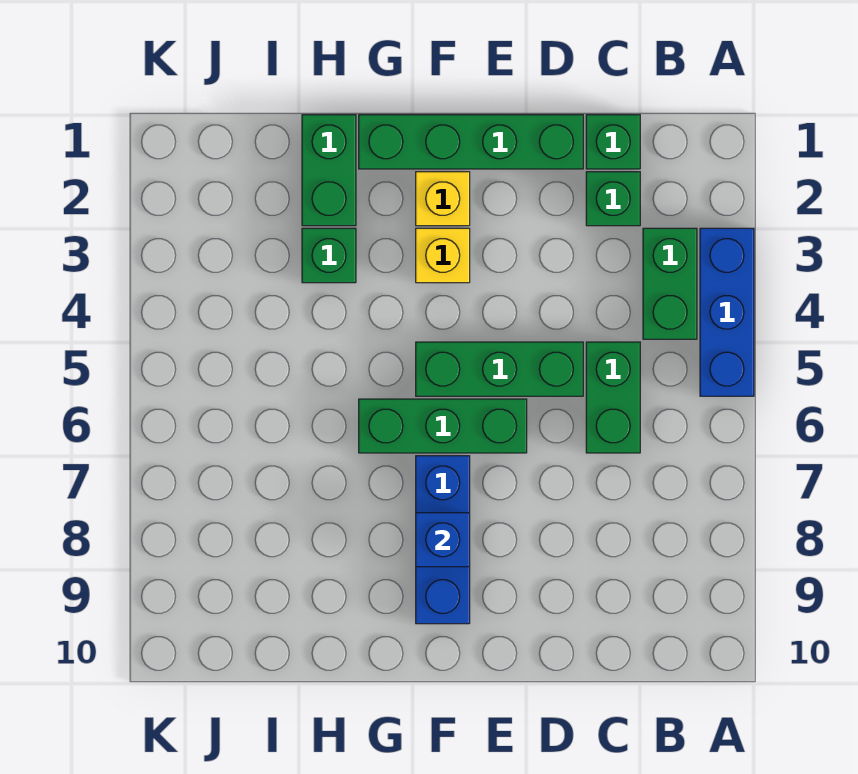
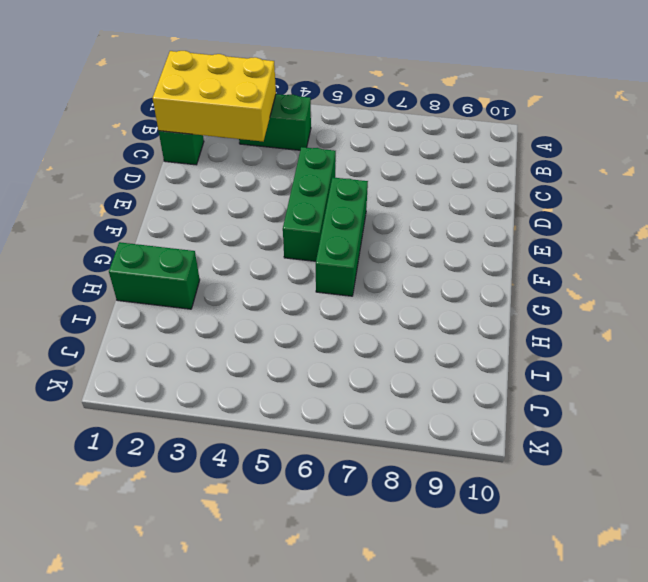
yellow 2x3 brick [153,51,276,141] -> none
none -> blue 1x3 brick [700,228,754,396]
none -> green 1x1 brick [586,172,640,226]
none -> green 1x2 brick [586,342,640,453]

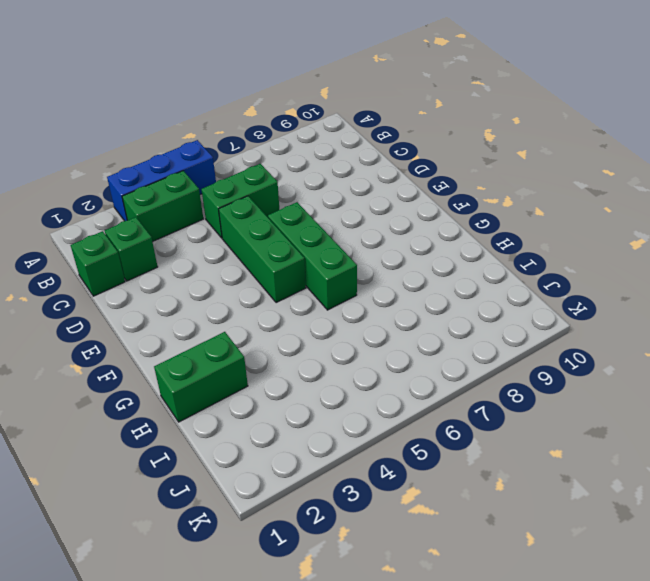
none -> green 1x4 brick [359,115,583,169]
none -> yellow 1x1 brick [416,172,470,226]
none -> yellow 1x1 brick [416,228,470,283]

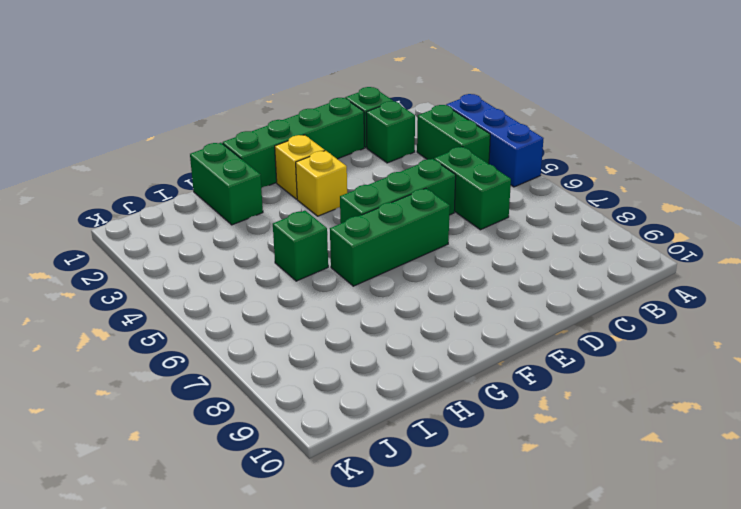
green 1x1 brick [273,211,328,281] -> green 1x1 brick moved to [302,228,356,283]
none -> blue 1x3 brick [416,456,470,624]
none -> blue 1x1 brick [416,513,470,567]

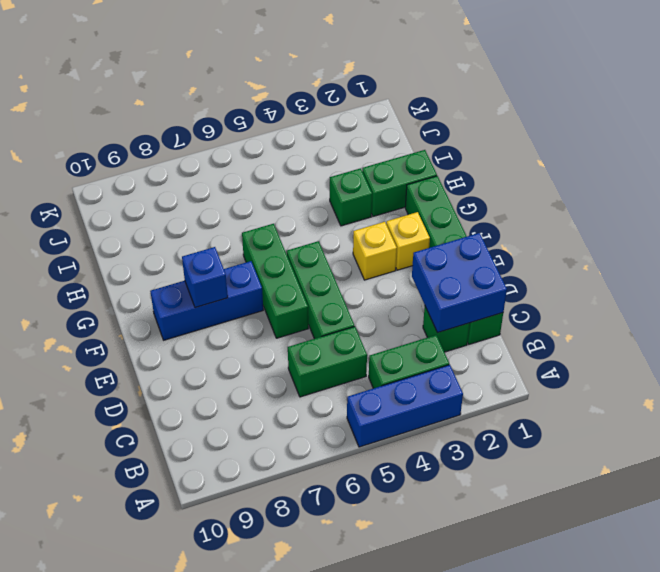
blue 2x2 brick [412,233,507,333] -> none

